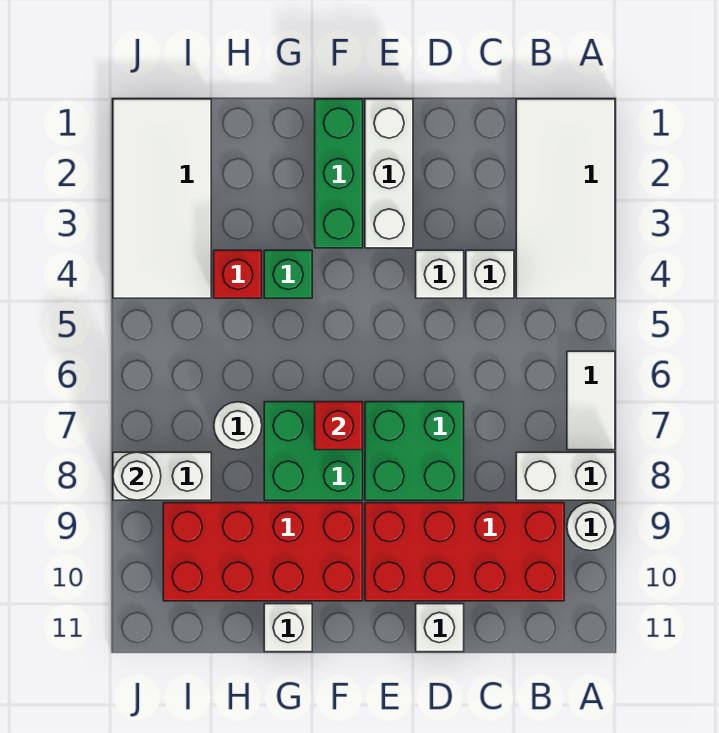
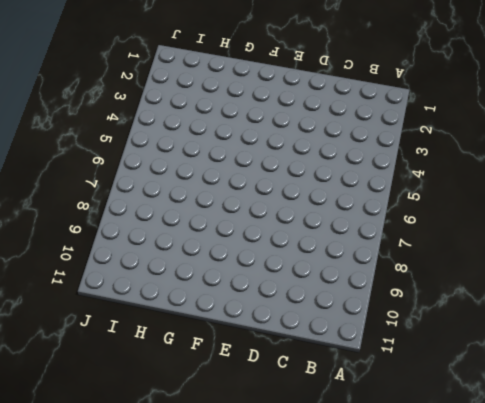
none -> white 2x4 tile [516,99,615,298]
none -> white 1x2 tile [567,351,615,450]
none -> white 1x2 brick [516,452,615,500]

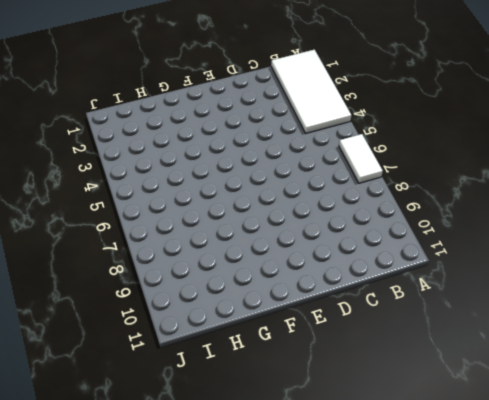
none -> white 1x2 brick [516,452,615,500]
none -> white 1x1 round brick [567,503,615,551]
none -> red 2x4 brick [365,503,564,601]

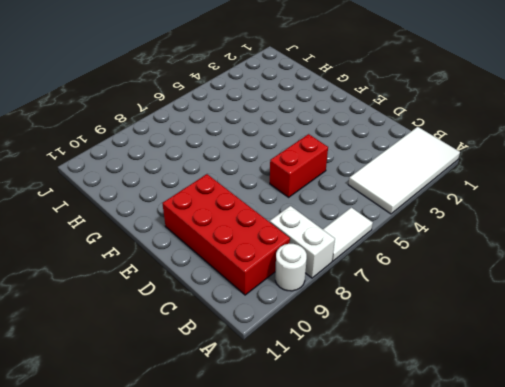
red 1x2 brick [270,134,328,197] -> none
none -> white 1x1 brick [466,250,514,298]
none -> white 1x1 brick [416,250,464,298]
none -> green 2x2 brick [365,402,464,500]

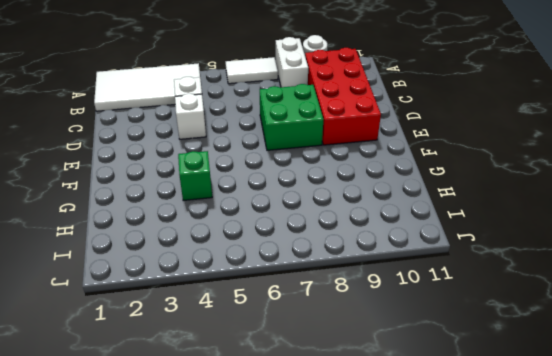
none -> white 1x1 brick [416,604,464,652]
none -> white 1x3 brick [365,99,413,248]
none -> green 1x3 brick [315,99,363,248]

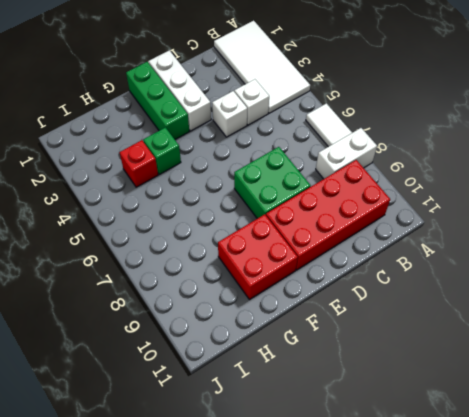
red 2x2 brick [218,214,298,300] -> red 2x4 brick [163,503,363,601]
none -> white 1x1 round brick [567,503,615,551]
none -> white 1x1 brick [416,604,464,652]
none -> green 2x2 brick [264,402,363,500]

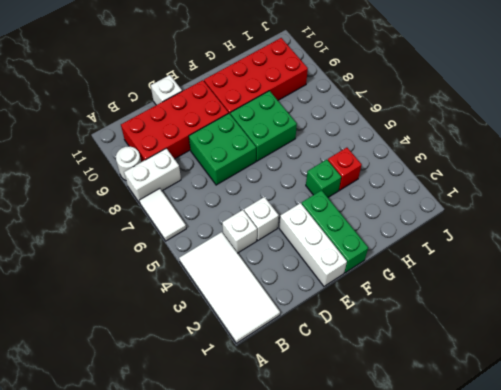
none -> white 1x1 brick [264,604,312,652]
none -> white 1x1 round brick [214,402,262,450]
none -> white 2x4 tile [113,99,211,298]

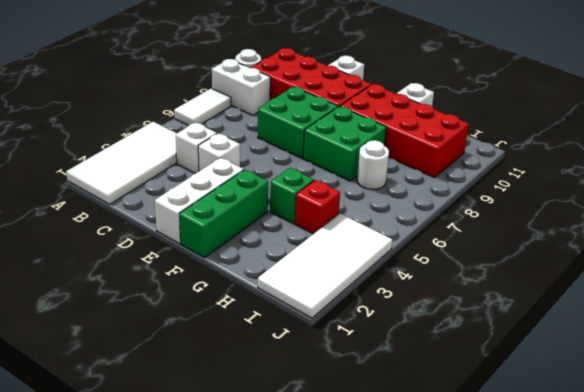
none -> white 1x2 brick [113,452,211,500]
none -> red 1x1 brick [315,402,363,450]
none -> white 1x1 round brick [113,452,161,500]

